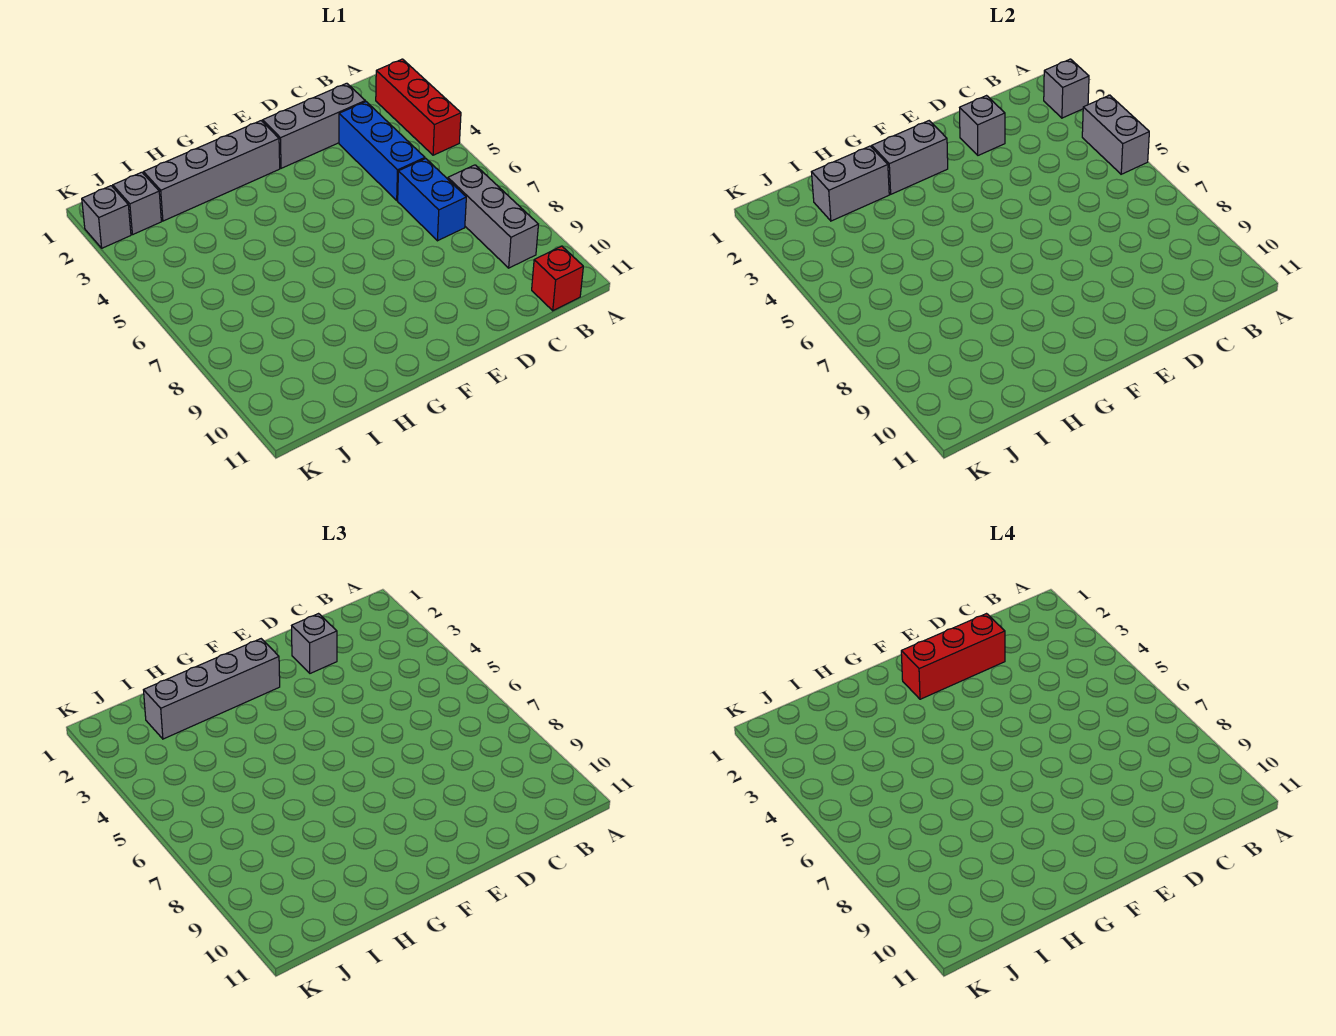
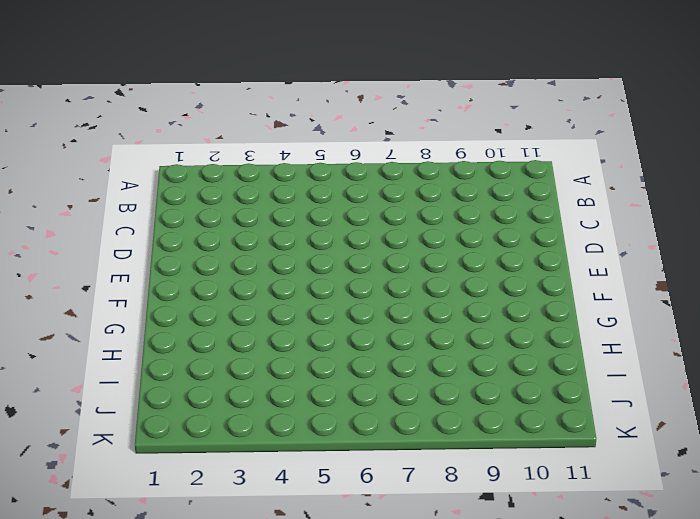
none -> red 1x3 brick [376,59,461,155]
none -> grey 1x3 brick [448,165,538,268]
none -> red 1x1 brick [532,246,583,311]

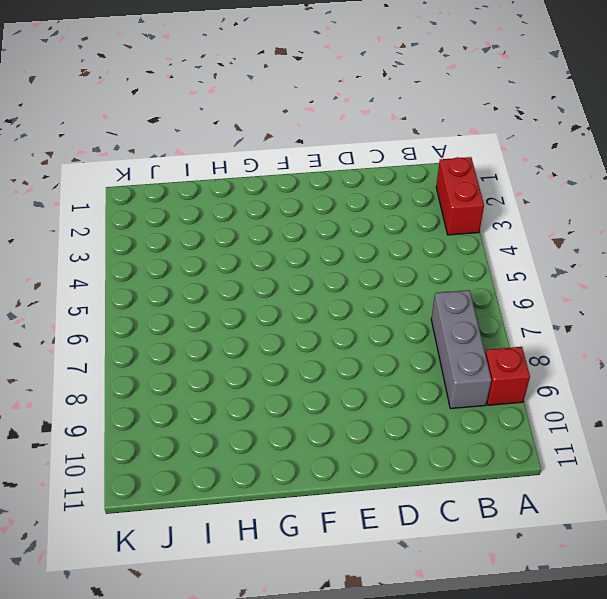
red 1x2 brick [436,157,484,235] -> red 1x3 brick [376,59,461,155]
red 1x1 brick [485,347,530,405] -> red 1x1 brick moved to [532,246,583,311]
none -> grey 1x3 brick [263,83,365,168]
none -> blue 1x3 brick [339,102,425,200]
none -> blue 1x2 brick [398,159,466,241]

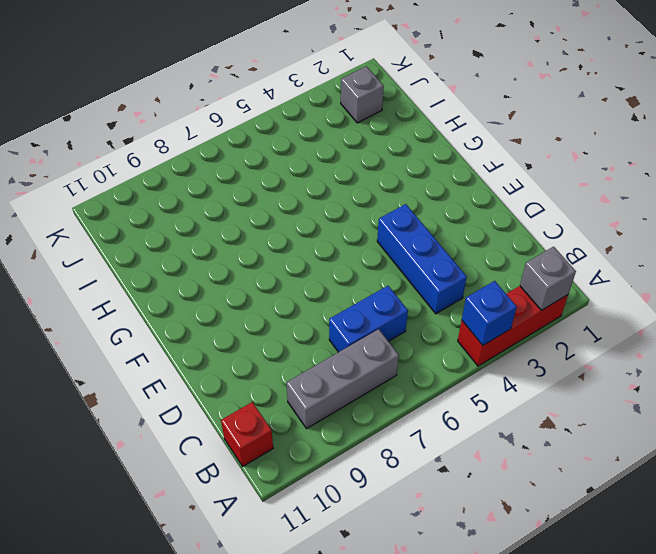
blue 1x1 brick [462,281,517,345] -> grey 1x2 brick [1082,95,1149,174]
blue 1x3 brick [377,204,467,314] -> blue 1x3 brick turned to [339,102,425,200]
none -> grey 1x3 brick [263,83,365,168]
none -> grey 1x4 brick [144,121,280,221]
none -> grey 1x1 brick [82,186,131,248]

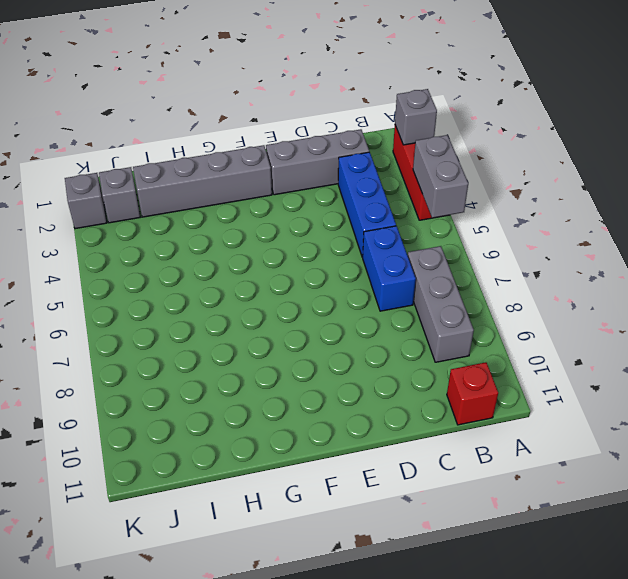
none -> grey 1x1 brick [960,96,1005,155]
none -> grey 1x2 brick [872,121,948,194]
none -> grey 1x2 brick [812,146,889,221]

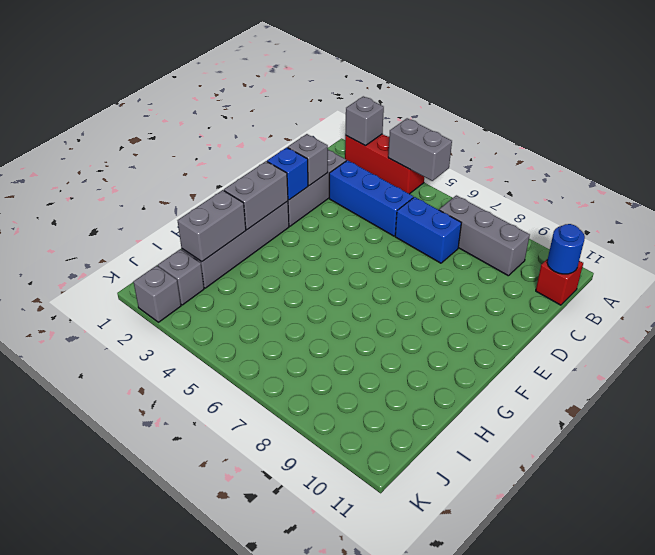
blue 1x1 round brick [547,224,585,274] -> none
blue 1x1 brick [267,147,308,200] -> none
none -> grey 1x1 brick [292,614,337,673]
none -> grey 1x4 brick [144,639,280,739]
none -> red 1x3 brick [901,614,1005,699]

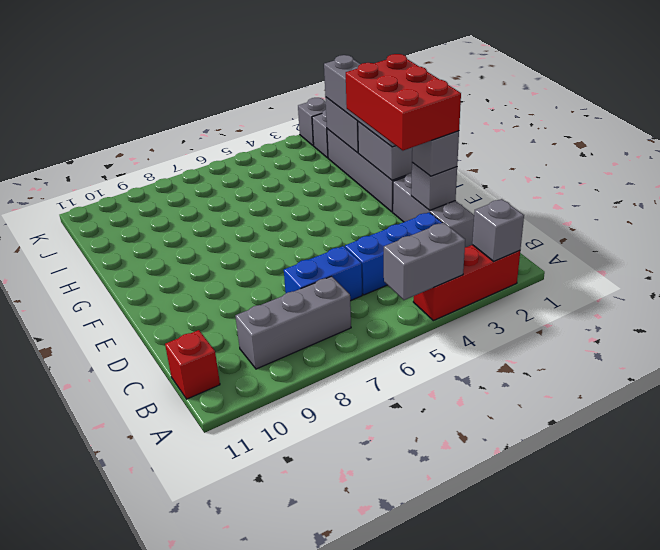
red 2x3 brick [346,54,461,151] -> red 1x3 brick [901,614,1005,699]

